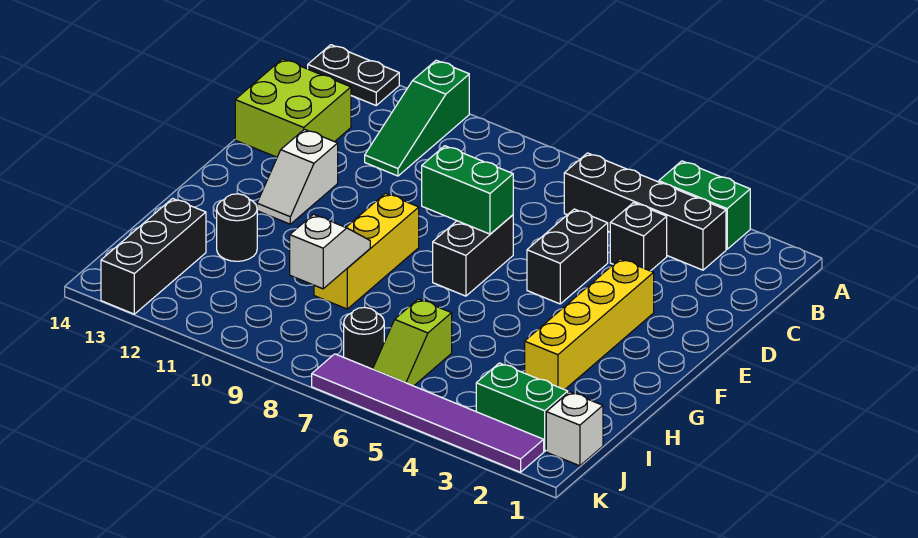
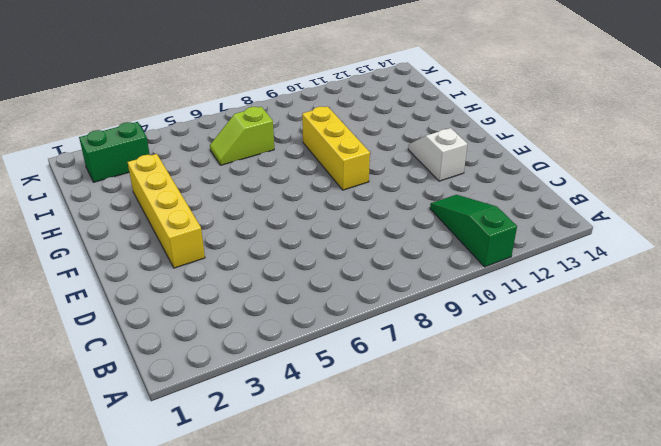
lime 1x2 slope [210,107,274,165] -> lime 1x2 slope turned to [373,299,452,386]
none -> green 1x2 brick [659,161,750,249]
none -> black 1x2 plate [308,45,399,105]
none -> black 1x4 brick [564,153,726,270]

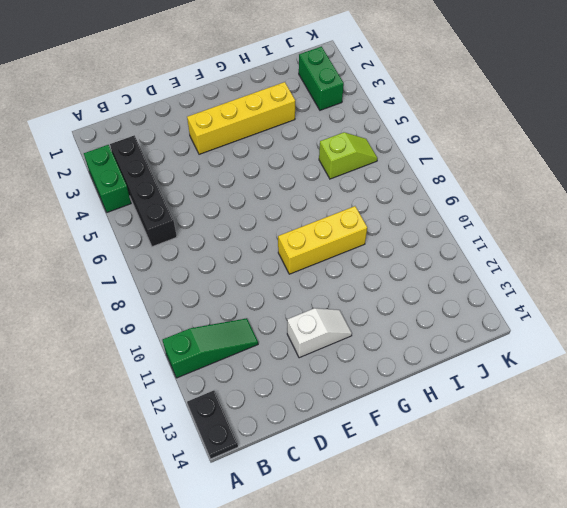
none -> black 1x1 brick [610,203,667,271]
none -> lime 2x2 brick [235,59,351,157]
none -> black 1x2 brick [527,209,608,304]

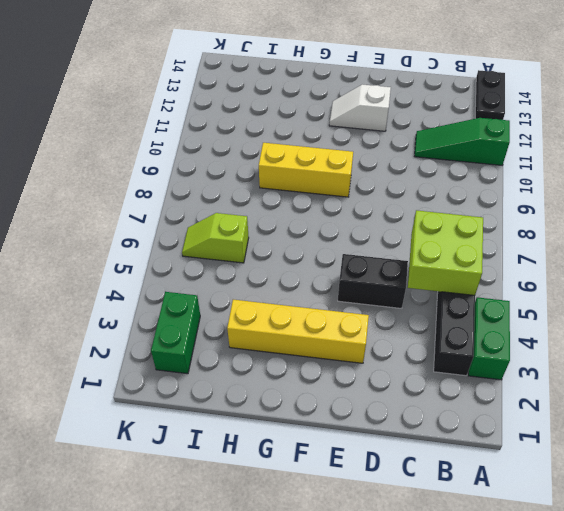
lime 2x2 brick [408,210,483,295] -> lime 2x2 brick moved to [235,59,351,157]
none -> black 1x1 brick [610,203,667,271]
none -> black 1x2 brick [433,215,513,296]
none -> black 1x1 round brick [217,194,257,261]

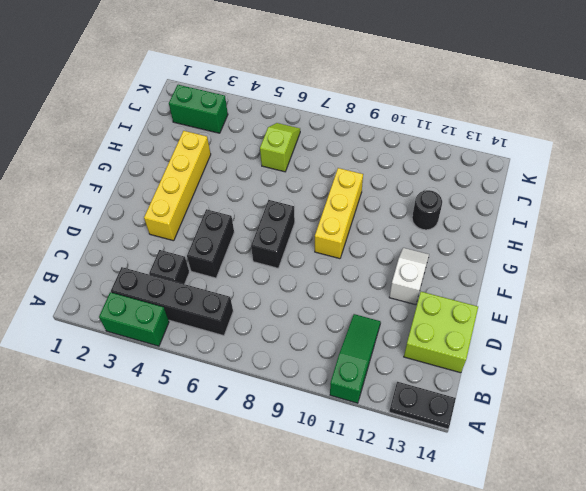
none -> black 1x3 brick [101,199,206,314]
none -> white 1x1 brick [546,392,603,466]
none -> black 1x1 round brick [344,307,384,369]

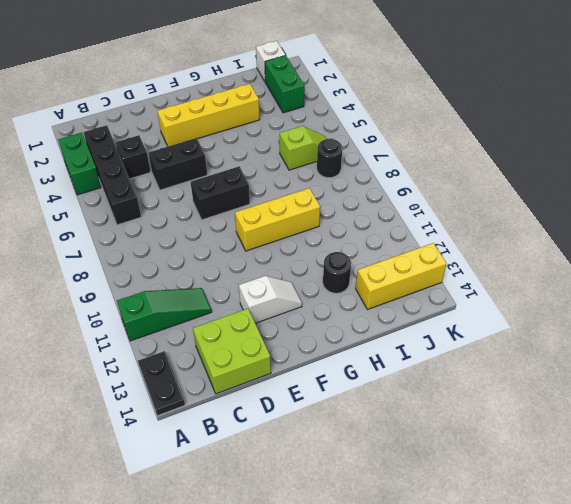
yellow 1x3 brick [356,243,447,310] -> black 1x3 brick [101,199,206,314]
none -> purple 1x6 tile [312,354,544,472]
none -> green 1x2 brick [422,146,513,234]
none -> white 1x2 slope [290,214,370,289]

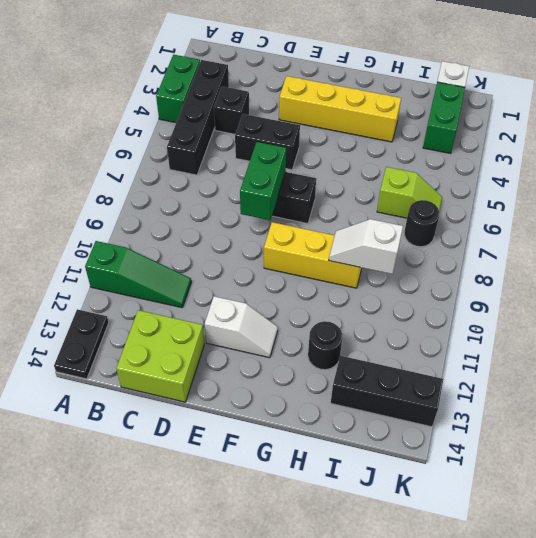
none -> purple 1x6 tile [312,354,544,472]

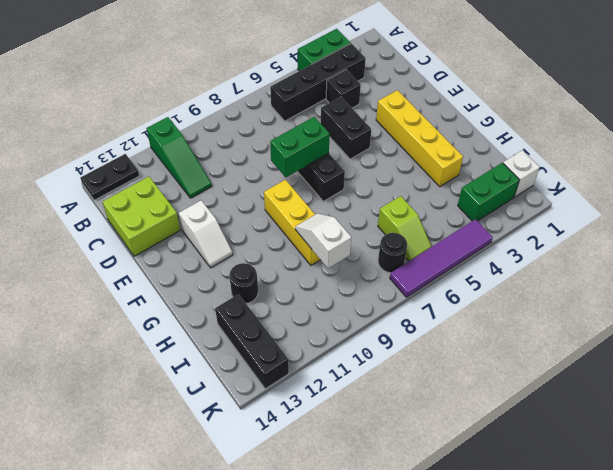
purple 1x4 tile [390,219,493,297] -> purple 1x6 tile [312,354,544,472]

